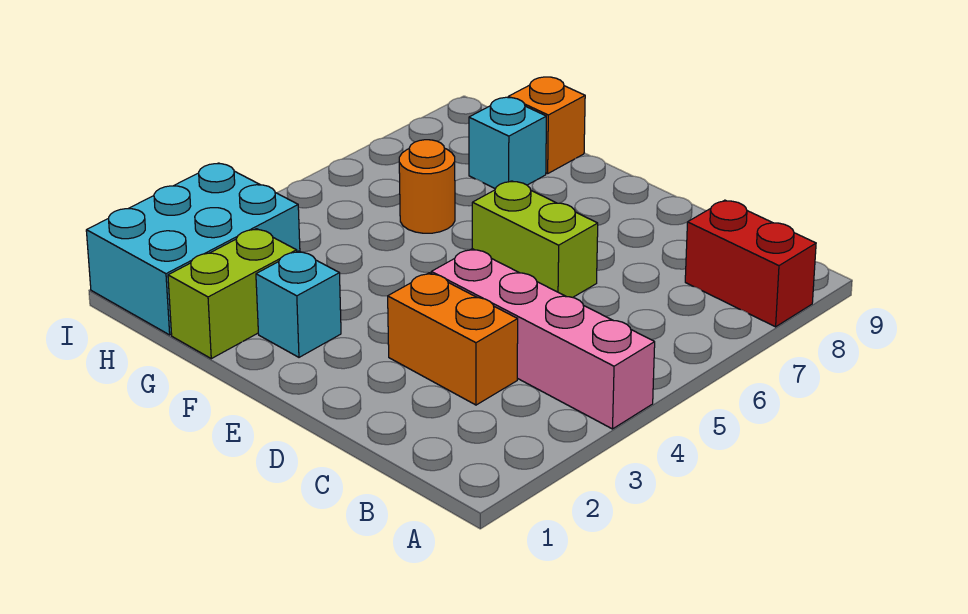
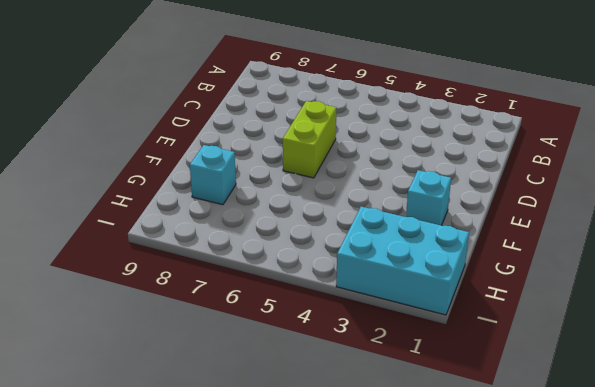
none -> pink 1x4 brick [431,249,655,429]
none -> red 1x2 brick [685,200,816,327]

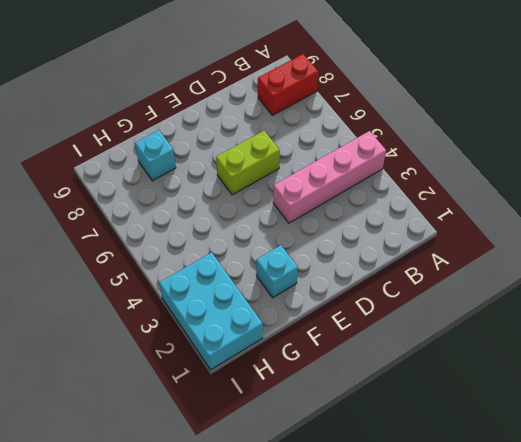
none -> orange 1x2 brick [388,273,518,405]
none -> lime 1x2 brick [168,229,297,359]

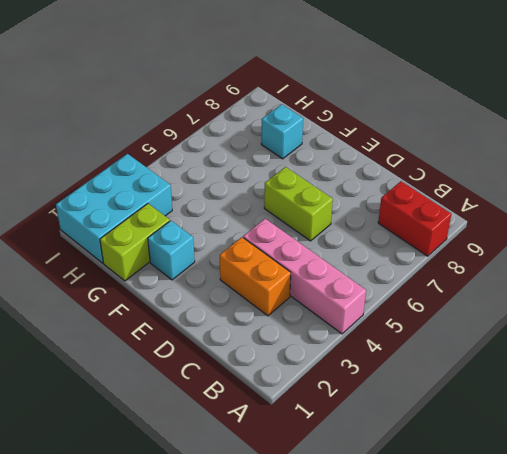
none -> orange 1x1 round brick [399,140,455,233]
none -> orange 1x1 brick [508,77,585,174]

